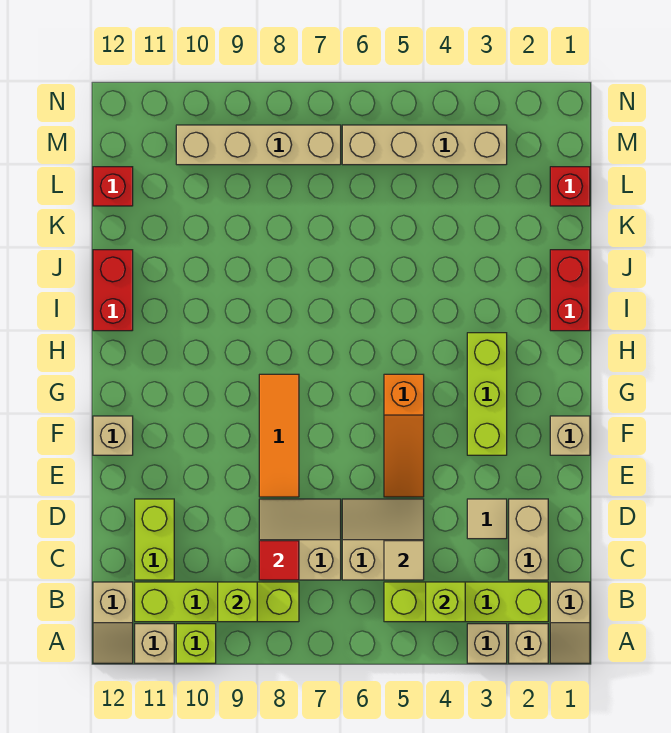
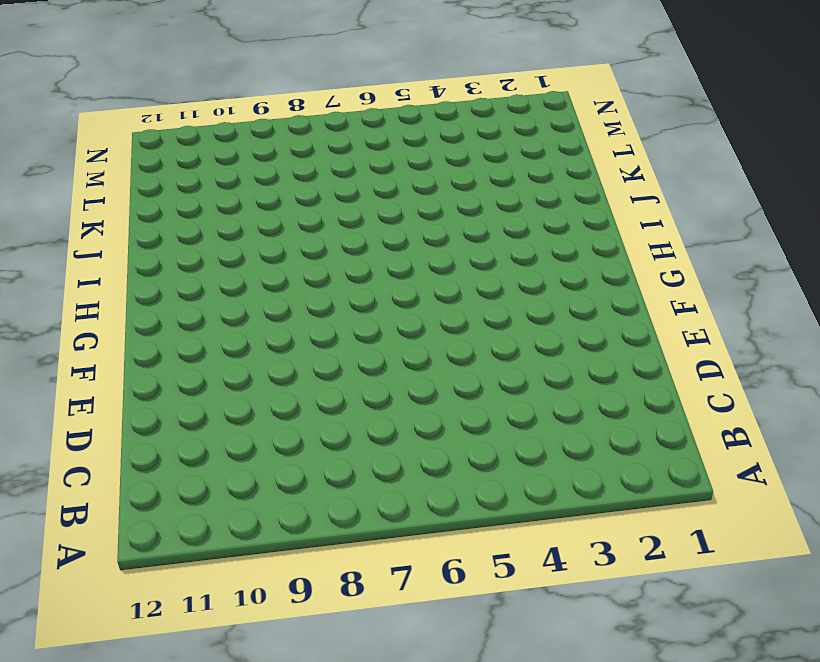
none -> tan 1x2 slope [550,582,590,663]
none -> tan 1x1 brick [509,624,548,663]
none -> tan 1x1 brick [467,624,507,663]

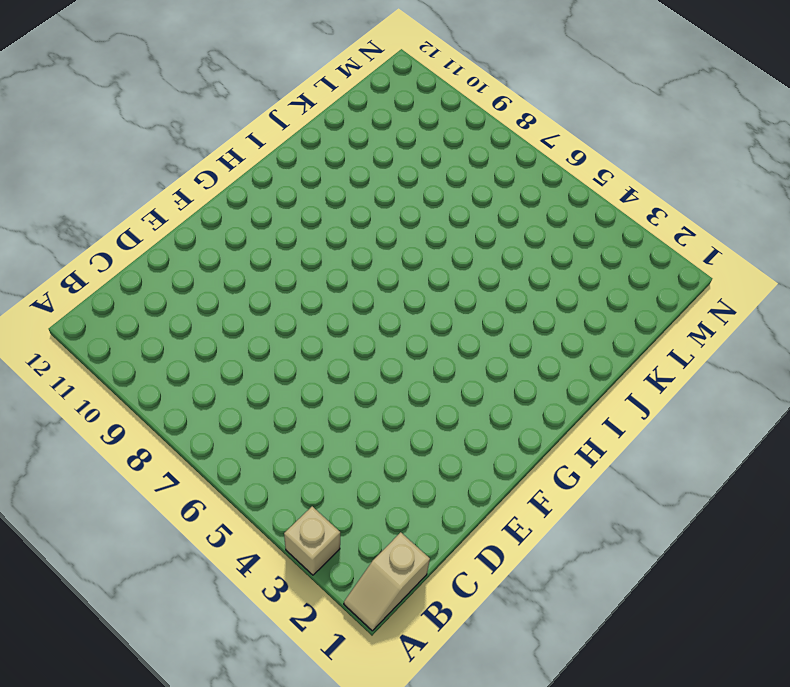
none -> tan 1x1 brick [509,624,548,663]
none -> lime 1x1 brick [176,624,216,663]
none -> tan 1x1 brick [135,624,174,663]

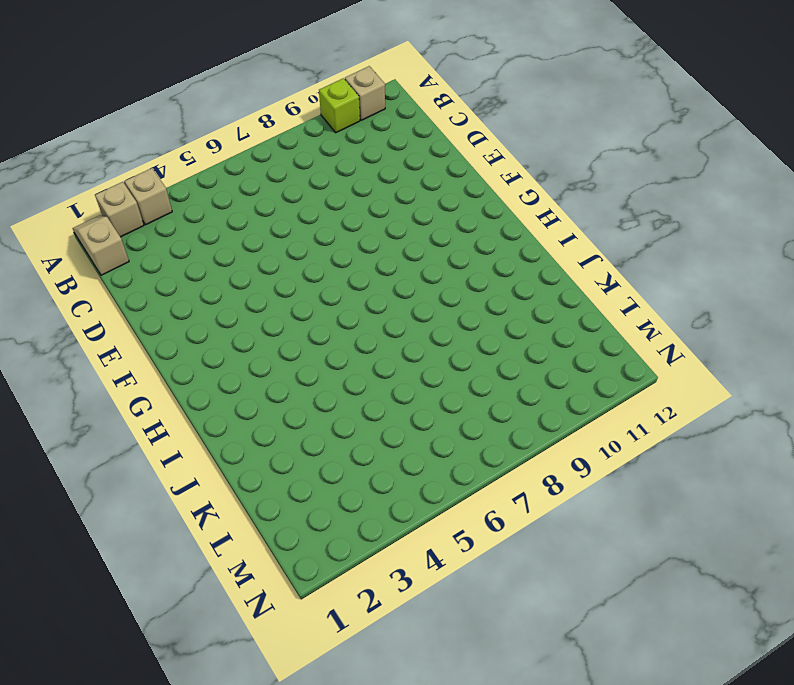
none -> tan 1x2 slope [93,582,133,663]
none -> lime 1x4 brick [384,582,548,622]
none -> lime 1x4 brick [135,582,299,622]

